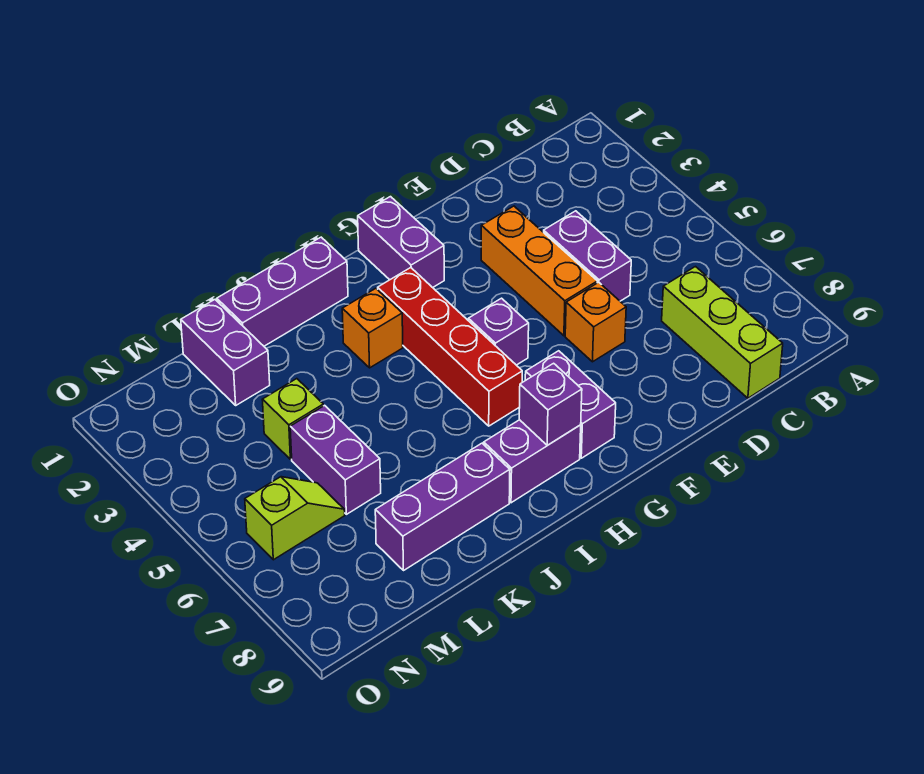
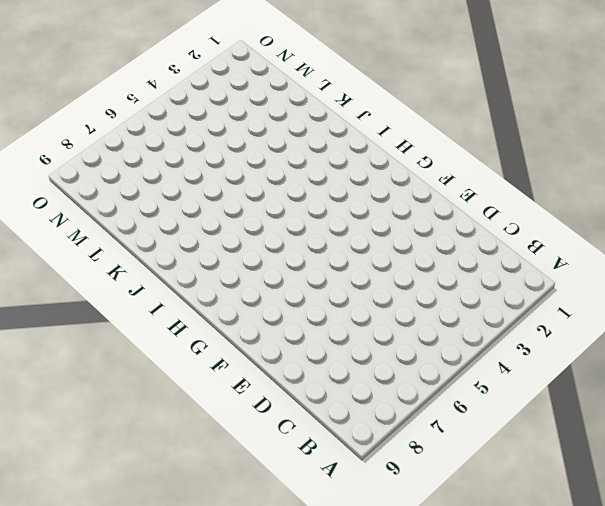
none -> lime 1x3 brick [662,267,783,398]
none -> purple 1x2 brick [544,211,631,301]
none -> orange 1x3 brick [481,206,597,336]

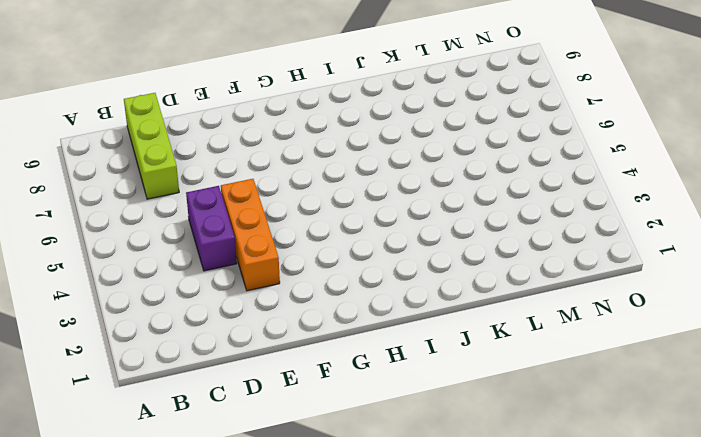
none -> orange 1x1 brick [565,282,626,362]
none -> purple 1x2 brick [358,197,444,288]
none -> purple 1x1 brick [468,298,529,365]

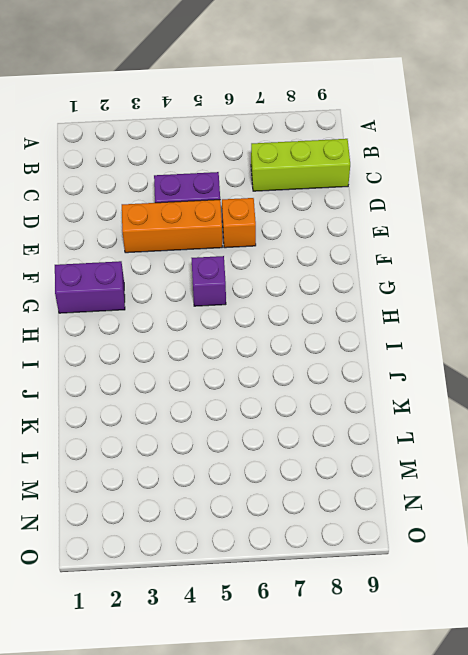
none -> purple 1x2 brick [525,351,616,458]
none -> red 1x4 brick [378,268,522,426]
none -> purple 1x2 brick [484,420,581,503]

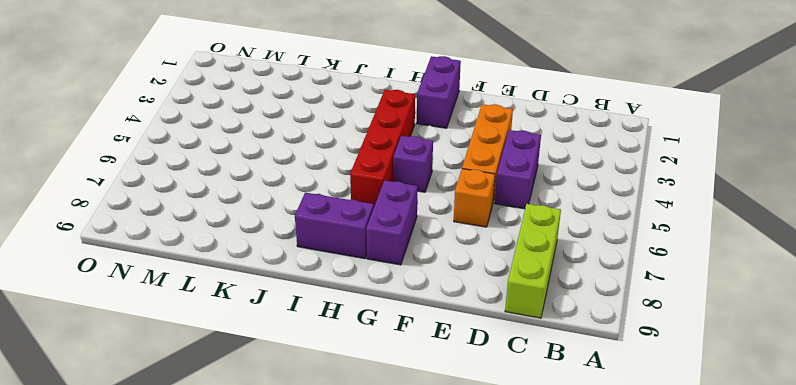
none -> purple 1x3 brick [217,237,348,346]
none -> orange 1x1 brick [342,288,403,368]
none -> purple 1x3 brick [375,443,510,571]

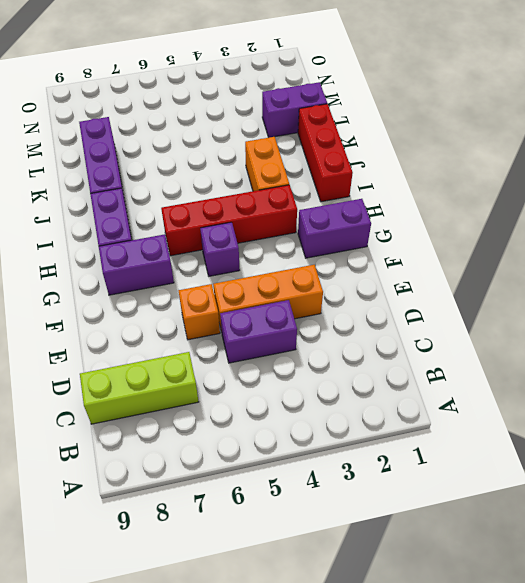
red 1x3 brick [298,104,353,202] -> purple 1x3 brick [217,237,348,346]
orange 1x2 brick [245,137,289,191] -> orange 1x1 brick [342,288,403,368]
none -> lime 1x1 brick [262,379,323,459]
none -> purple 1x2 brick [290,405,381,514]
none -> lime 1x2 slope [245,477,345,560]

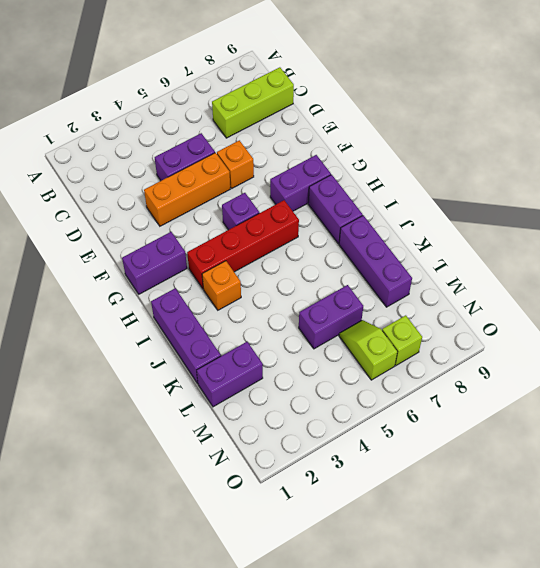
lime 1x1 brick [382,315,422,365] -> lime 1x1 brick moved to [262,379,323,459]
none -> purple 1x1 brick [519,363,582,445]

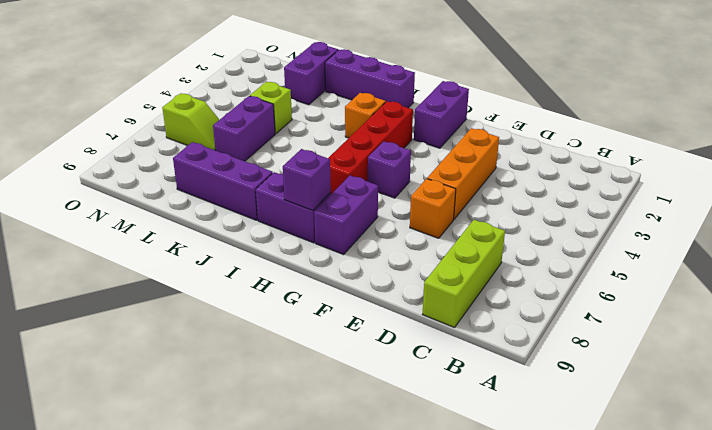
none -> purple 1x2 brick [544,211,631,301]

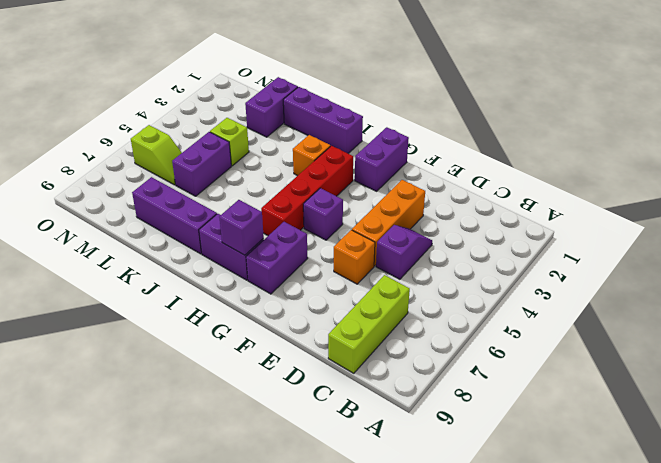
purple 1x2 slope [376,225,432,279] -> purple 1x2 brick [544,211,631,301]

